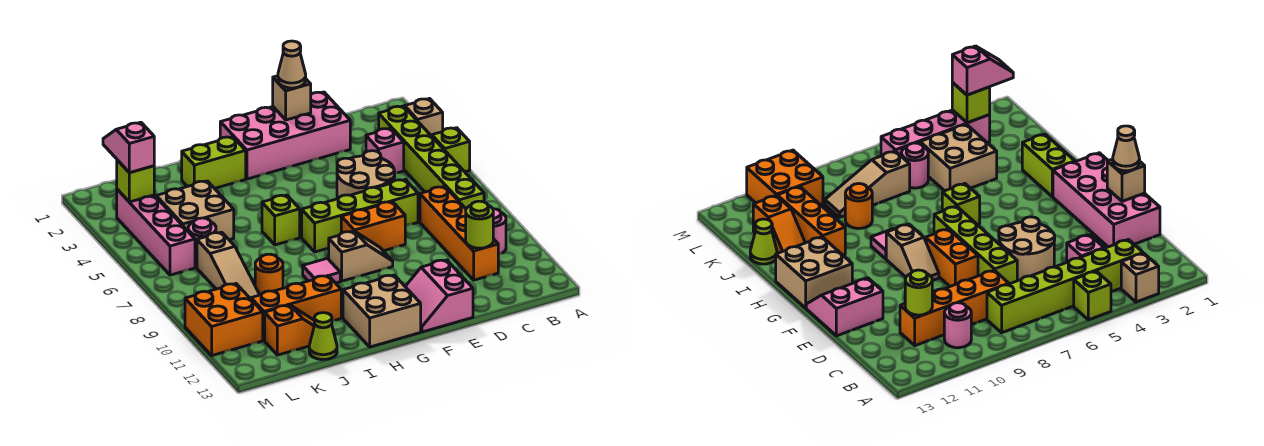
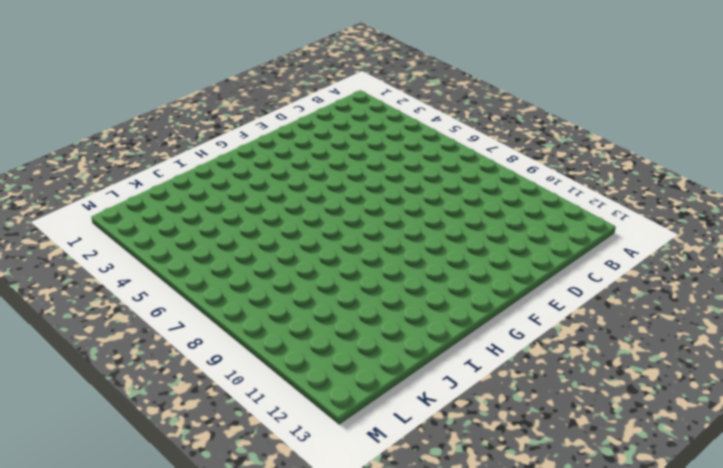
none -> tan 1x1 brick [405,99,443,136]
none -> lime 1x1 brick [432,128,470,172]
none -> lime 1x6 brick [379,106,484,209]
none -> pink 1x1 round brick [493,209,506,255]

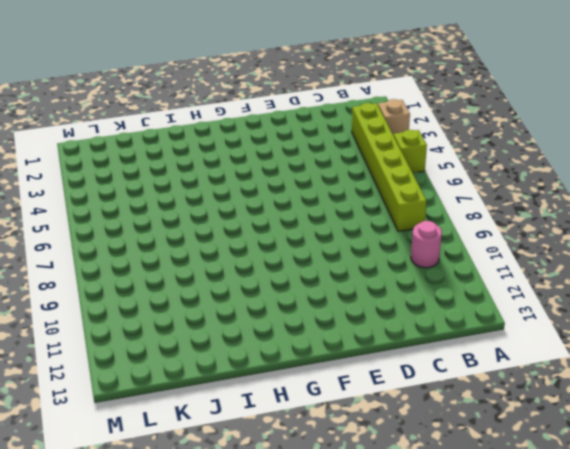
none -> pink 1x1 brick [366,128,404,173]
none -> orange 1x4 brick [420,187,498,280]
none -> pink 2x4 brick [220,92,350,179]
none -> tan 2x2 round brick [337,151,395,199]

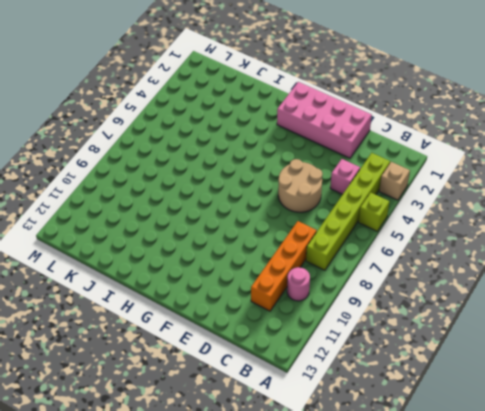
none -> lime 1x4 brick [302,180,418,252]
none -> orange 1x2 brick [341,202,405,251]
none -> pink 2x2 slope [405,260,473,332]
none -> tan 1x2 slope [329,231,393,281]

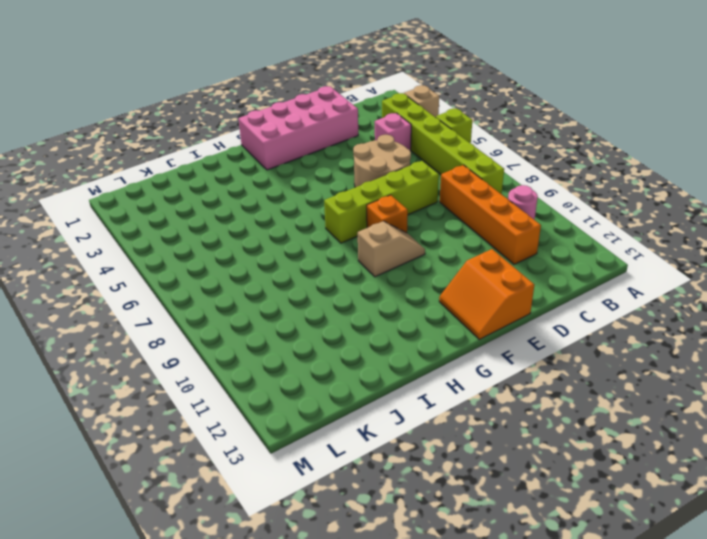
orange 2x2 slope [439,249,534,339] -> pink 2x2 slope [405,260,473,332]
orange 1x1 brick [367,195,408,233] -> orange 1x2 brick [341,202,405,251]
none -> tan 2x2 brick [343,275,421,347]
none -> lime 1x2 brick [182,137,246,188]
none -> lime 1x1 brick [262,195,300,245]
none -> pink 1x1 tile [303,258,340,283]

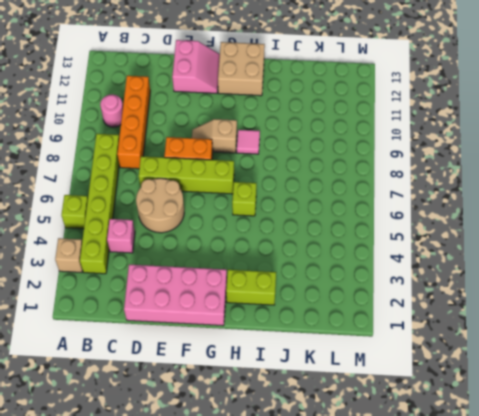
none -> orange 1x3 brick [251,276,341,341]
none -> tan 2x2 brick [156,181,234,240]
none -> orange 1x1 round brick [255,254,283,295]
none -> orange 1x2 slope [265,305,315,355]

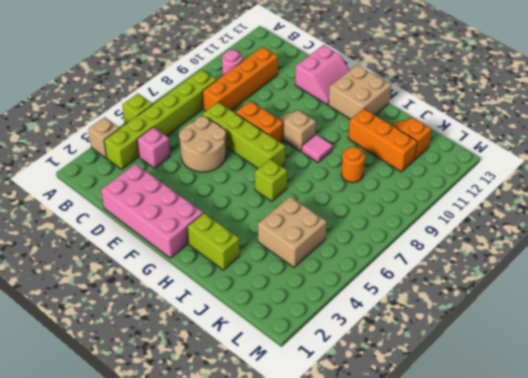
none -> lime 1x1 cone [309,313,337,360]
none -> pink 1x1 round brick [188,218,216,264]
none -> tan 1x3 slope [197,232,260,299]
none -> pink 1x4 brick [117,189,195,275]

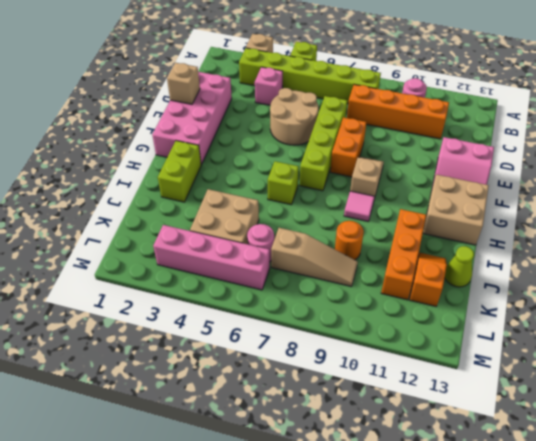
none -> orange 2x2 brick [185,284,263,355]
none -> lime 1x1 round brick [466,201,493,248]
none -> lime 1x1 brick [117,160,154,202]
none -> tan 1x1 cone [278,41,306,88]

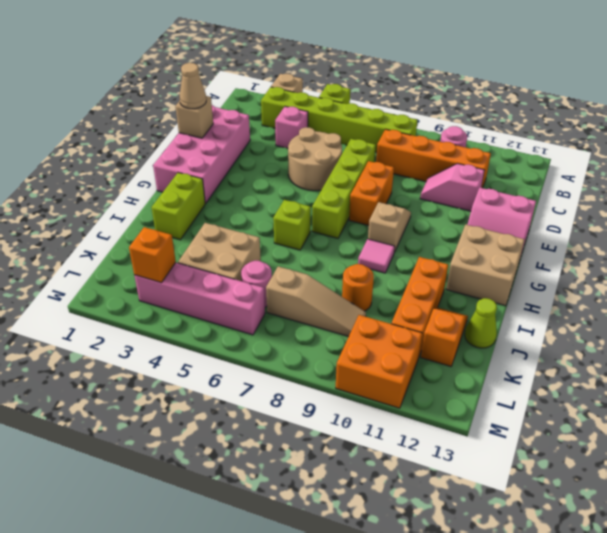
pink 1x2 slope [420,164,484,211] -> pink 1x2 slope moved to [103,122,154,173]
orange 1x1 brick [129,227,176,283] -> lime 1x1 brick [117,160,154,202]
none -> lime 1x1 round brick [466,201,493,248]

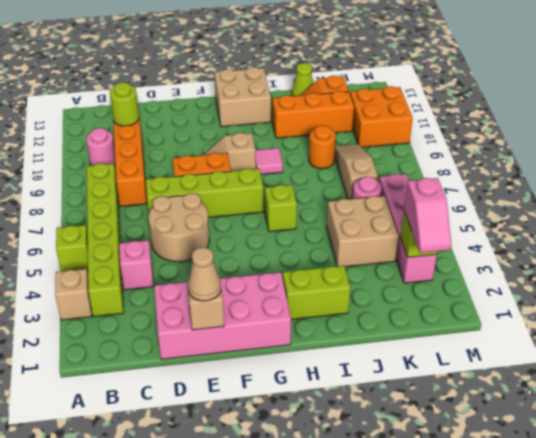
none -> pink 2x2 slope [405,260,473,332]

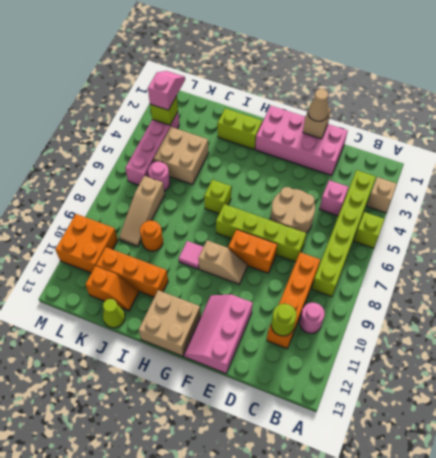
pink 2x3 slope [184,294,253,373] -> pink 2x2 slope [405,260,473,332]

